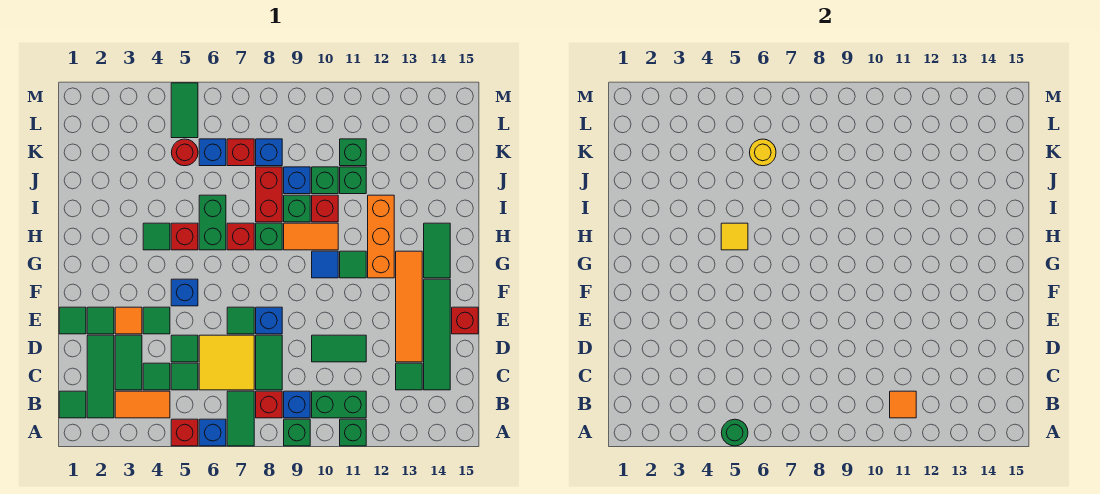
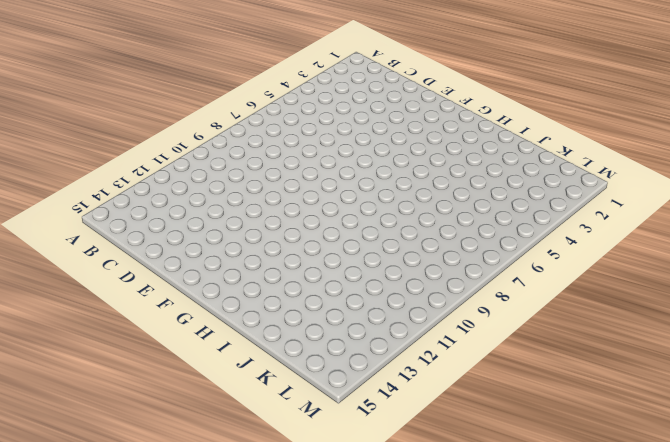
none -> red 1x1 brick [171,419,198,446]
none -> blue 1x1 brick [199,419,226,446]
none -> green 1x2 tile [227,391,254,446]
none -> green 1x1 brick [284,419,310,446]

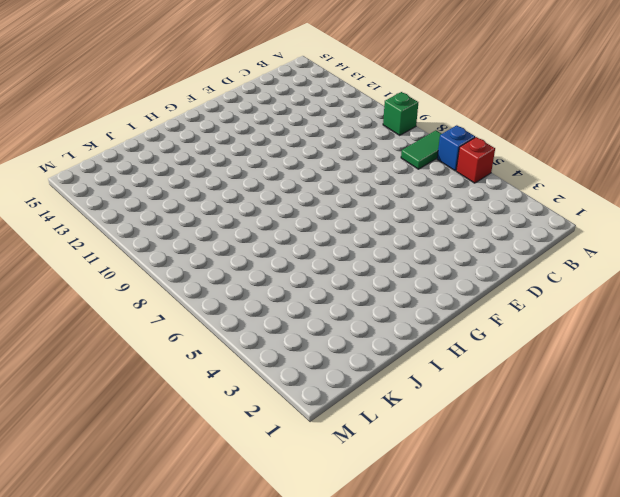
none -> green 1x1 brick [340,419,366,446]
none -> green 1x1 tile [59,391,86,418]
none -> green 1x3 tile [87,335,114,418]
none -> orange 1x2 tile [115,391,170,418]

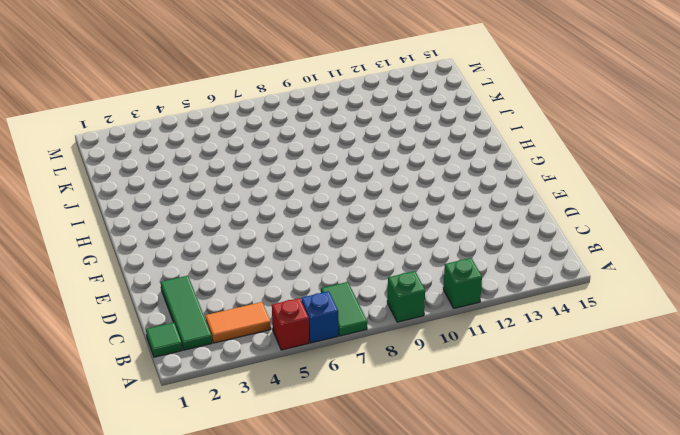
none -> red 1x1 brick [256,391,282,418]
none -> blue 1x1 brick [284,391,310,418]
none -> green 1x2 brick [312,391,366,418]
none -> green 1x2 tile [115,335,142,390]

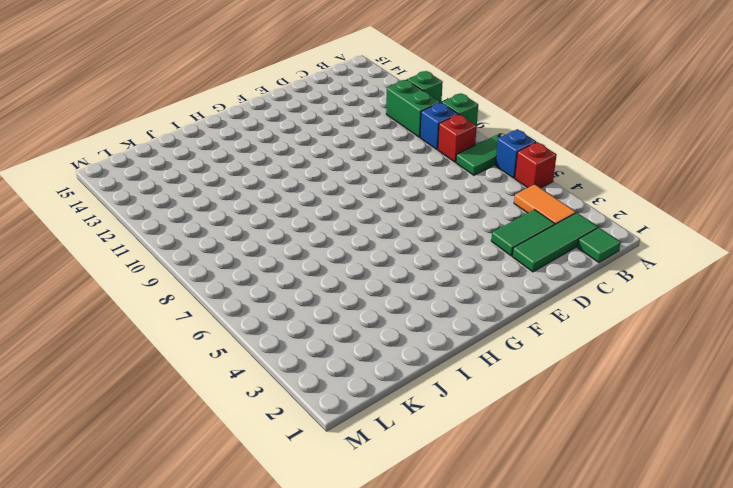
none -> green 1x1 tile [143,363,170,390]
none -> green 1x1 tile [171,363,198,390]
none -> yellow 2x2 tile [199,335,254,390]
none -> green 1x2 tile [256,335,282,390]

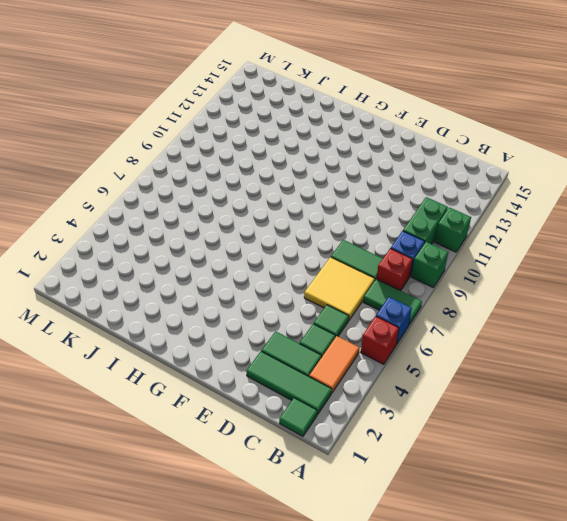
none -> green 1x1 tile [396,363,422,390]
none -> green 1x4 tile [424,279,450,390]
none -> green 1x1 tile [171,335,198,362]
none -> green 1x2 tile [312,335,366,362]

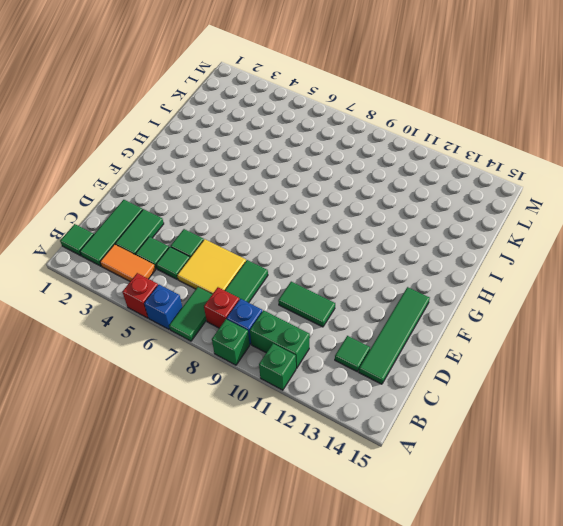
none -> orange 1x4 tile [396,251,422,362]
none -> green 1x1 tile [59,307,86,334]
none -> green 1x1 tile [87,307,114,334]
none -> orange 1x1 tile [115,307,142,334]

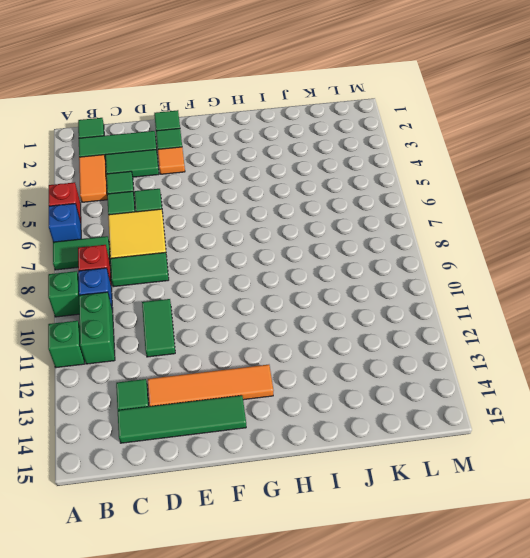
none -> green 1x1 tile [143,307,170,334]
none -> green 1x1 tile [227,307,254,334]
none -> blue 1x1 brick [256,307,282,334]
none -> red 1x1 brick [452,307,478,334]

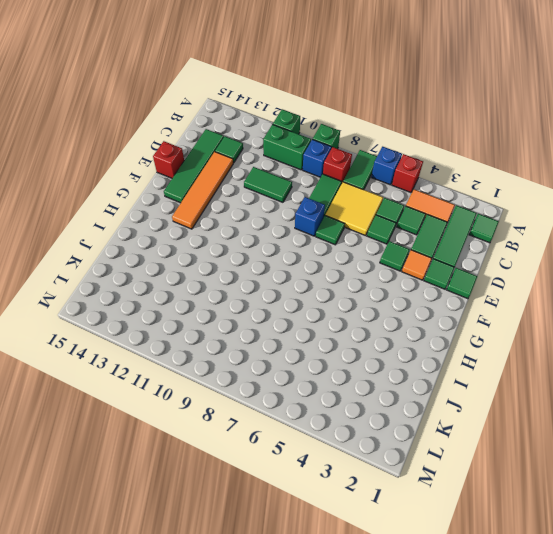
none -> blue 1x1 brick [171,279,198,306]
none -> blue 1x1 tile [312,251,338,278]
none -> green 1x1 tile [340,251,366,278]
none -> orange 1x3 brick [368,195,394,278]

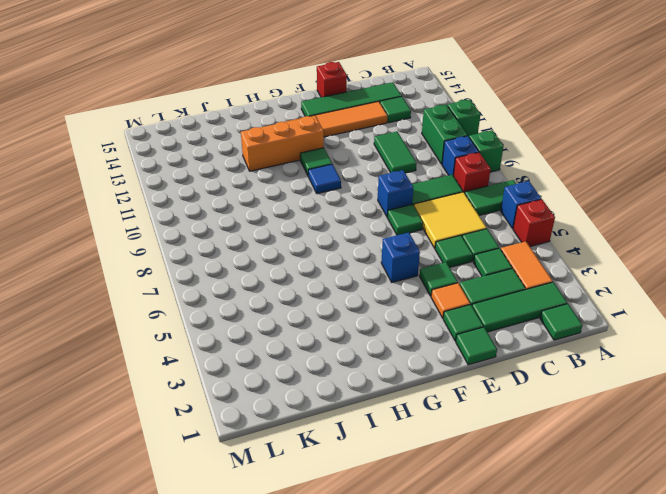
none -> green 1x2 tile [424,223,450,278]
none -> green 1x1 tile [143,223,170,250]
none -> red 1x1 brick [171,223,198,250]
none -> green 1x2 brick [199,195,226,250]

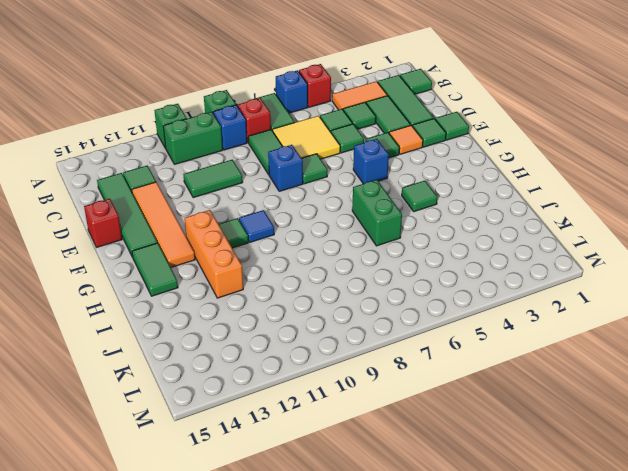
none -> red 1x1 brick [171,223,198,250]
none -> red 1x1 brick [227,223,254,250]
none -> green 1x1 brick [256,223,282,250]
none -> orange 1x2 tile [284,223,338,250]

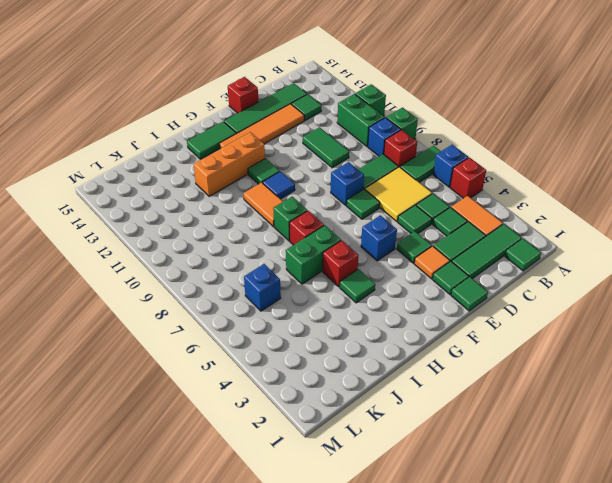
none -> red 1x2 brick [256,167,282,222]
none -> green 1x1 brick [284,195,310,222]
none -> red 1x1 brick [312,195,338,222]
none -> blue 1x1 brick [284,167,310,194]

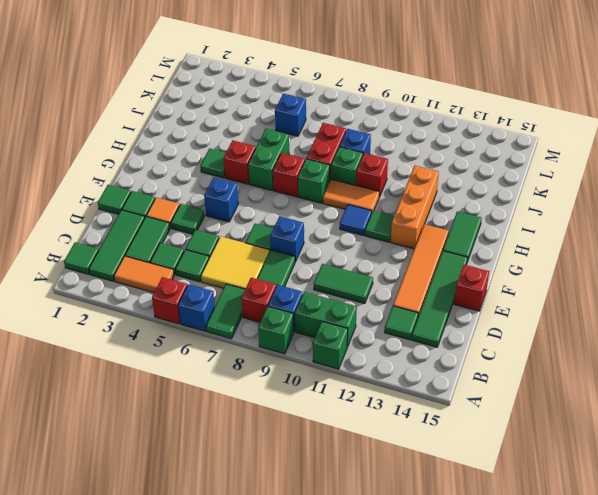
none -> green 1x1 brick [312,167,338,194]
none -> green 1x1 brick [340,167,366,194]
none -> red 1x1 round brick [171,139,198,166]
none -> red 1x1 brick [227,139,254,166]

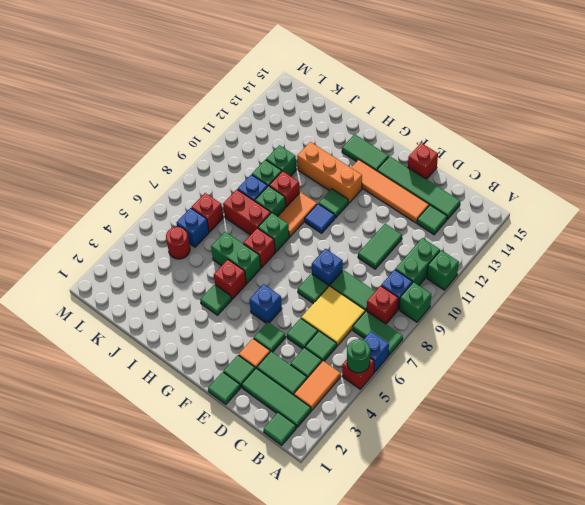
none -> blue 1x1 brick [256,139,282,166]
none -> green 1x1 brick [340,139,366,166]
none -> green 1x2 tile [171,83,198,138]
none -> orange 1x1 tile [890,391,916,418]

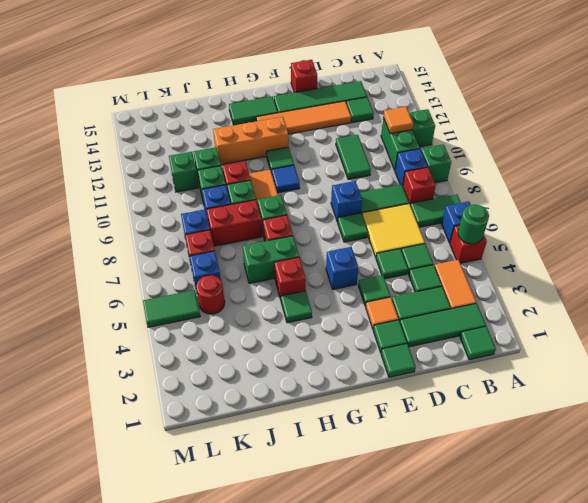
none -> yellow 1x1 tile [721,223,748,250]
none -> yellow 1x1 round brick [750,139,776,166]

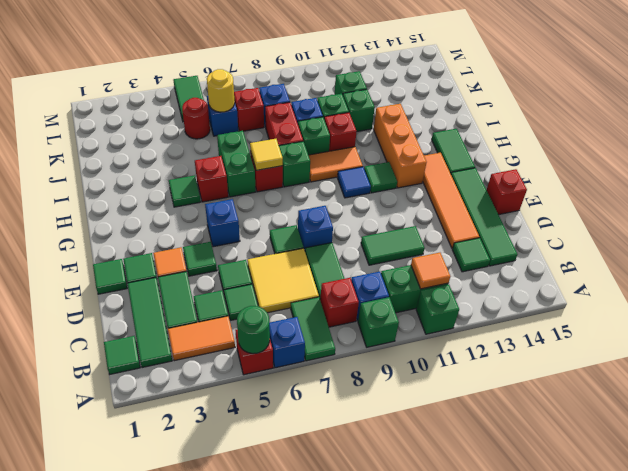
yellow 1x1 tile [250,139,283,170] -> yellow 1x1 tile moved to [721,223,748,250]

